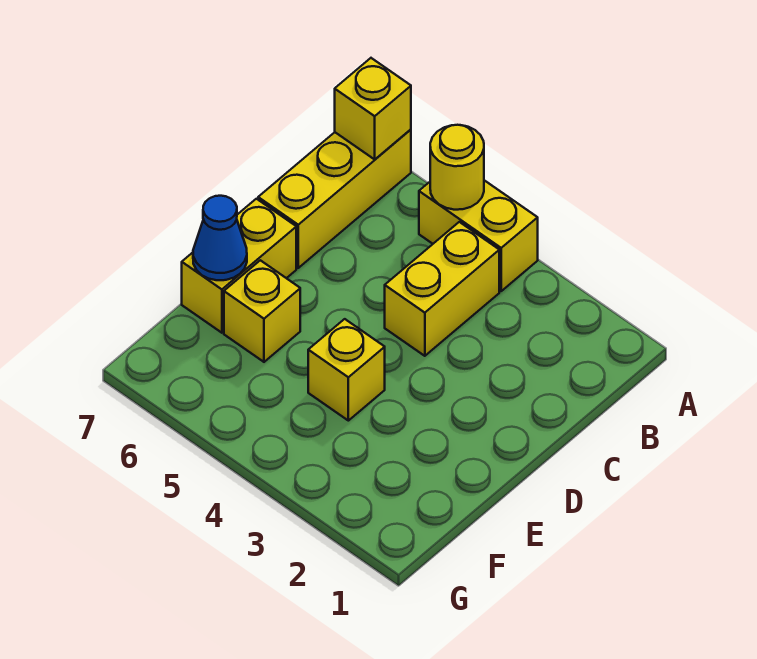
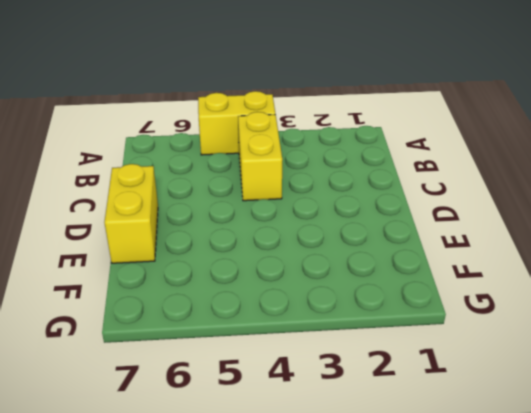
none -> yellow 1x3 brick [258,129,411,268]
none -> yellow 1x1 brick [308,319,385,421]

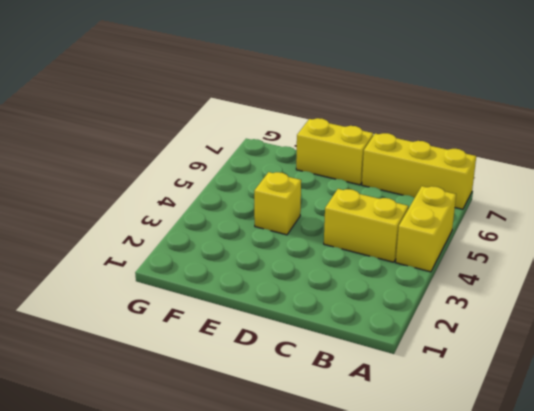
none -> yellow 1x1 brick [224,260,300,362]
none -> yellow 1x1 round brick [430,125,484,210]

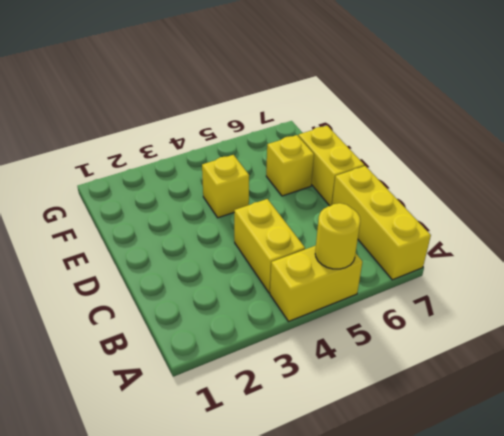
none -> yellow 1x1 brick [335,58,411,159]
none -> blue 1x1 cone [193,196,247,280]

